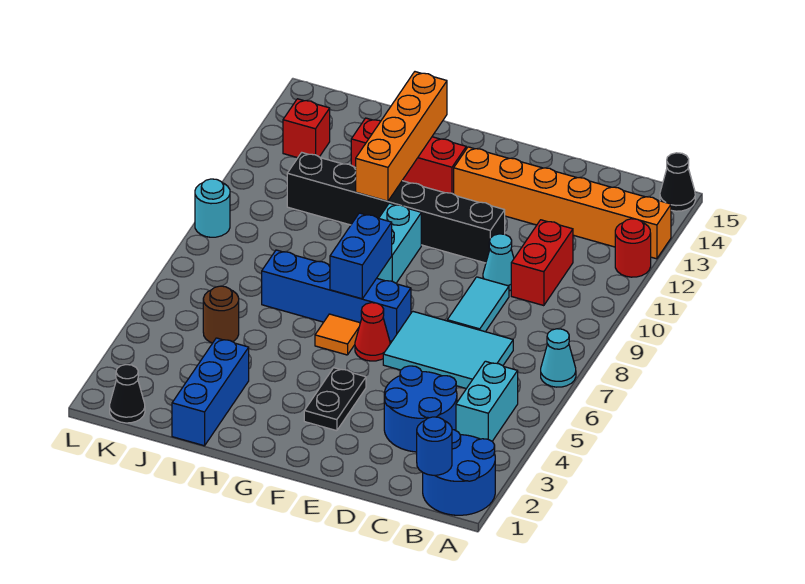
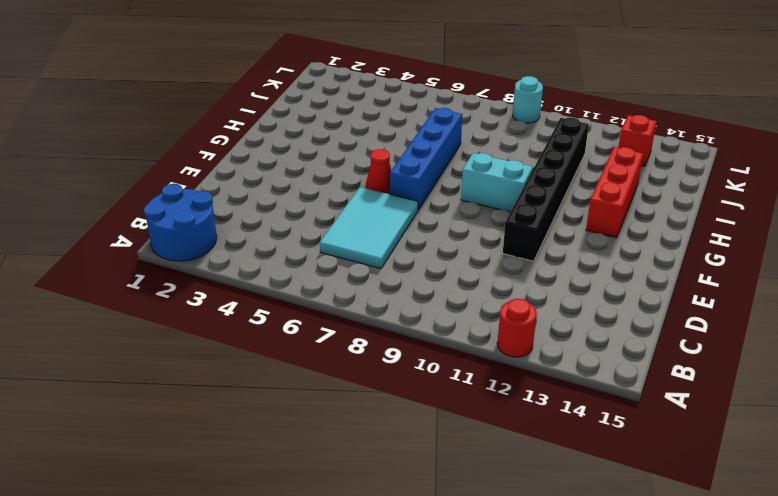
none -> cyan 1x1 cone [541,329,576,387]
none -> orange 1x6 brick [454,147,671,259]
none -> black 1x1 cone [660,153,695,211]

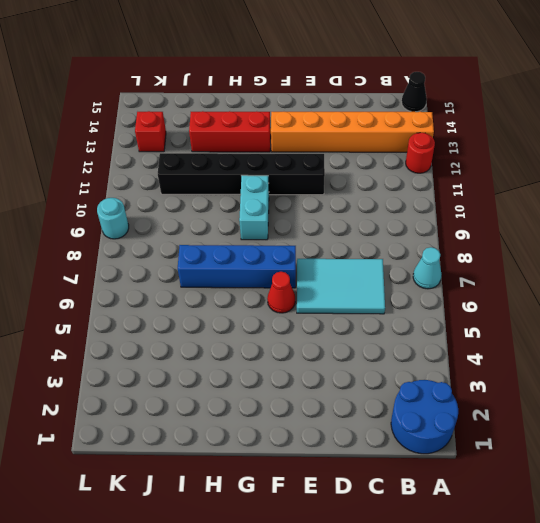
none -> cyan 1x2 brick [456,361,518,441]
none -> blue 2x2 round brick [384,366,457,452]
none -> red 1x2 brick [511,220,573,306]

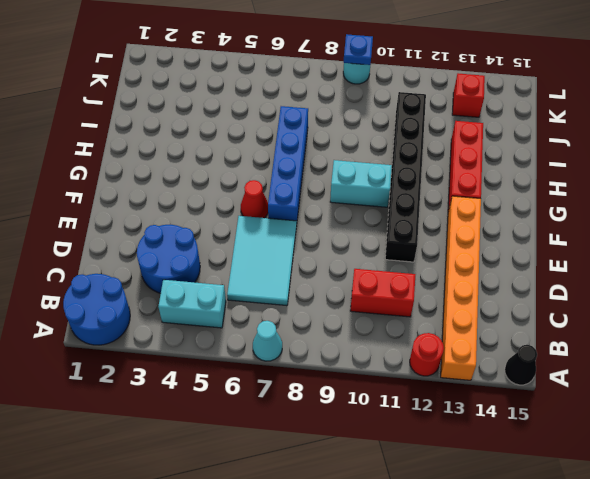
blue 1x1 plate [344,34,373,65] -> none
none -> cyan 1x2 tile [447,277,509,332]
none -> cyan 1x1 cone [483,234,514,291]
none -> black 1x2 plate [304,368,366,431]

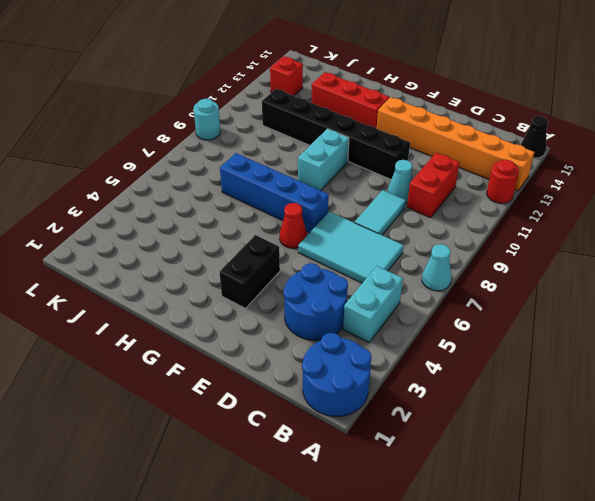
black 1x2 brick [220,235,280,309] -> black 1x2 plate [304,368,366,431]
none -> orange 1x1 tile [315,314,360,355]
none -> blue 1x3 brick [172,338,249,446]
none -> brown 1x1 round brick [203,286,239,343]

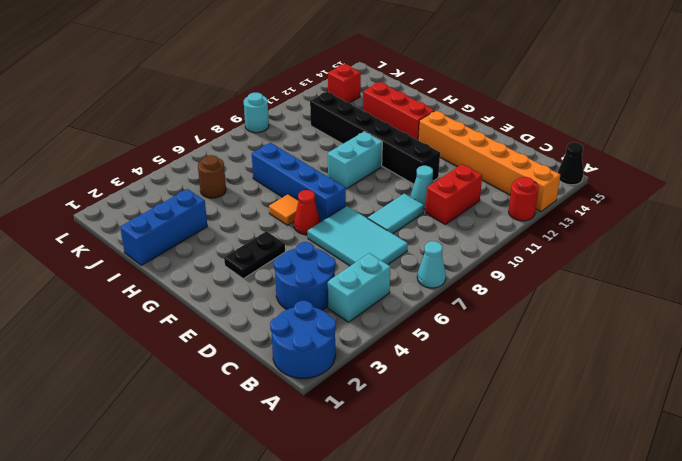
none -> black 1x1 cone [110,365,145,423]
none -> blue 1x1 round brick [417,417,452,475]
none -> blue 1x2 brick [330,213,392,299]

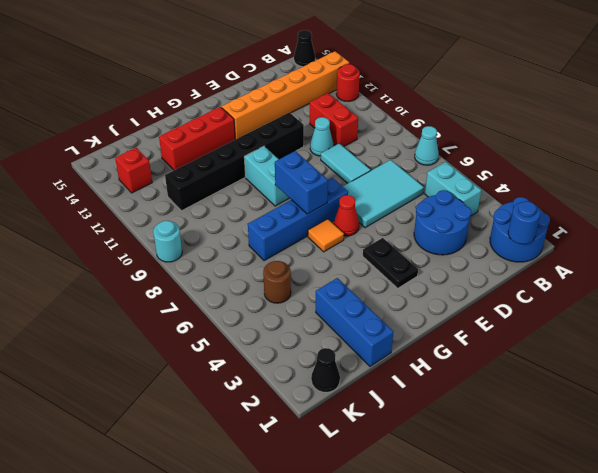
none -> orange 1x4 brick [356,72,447,201]

